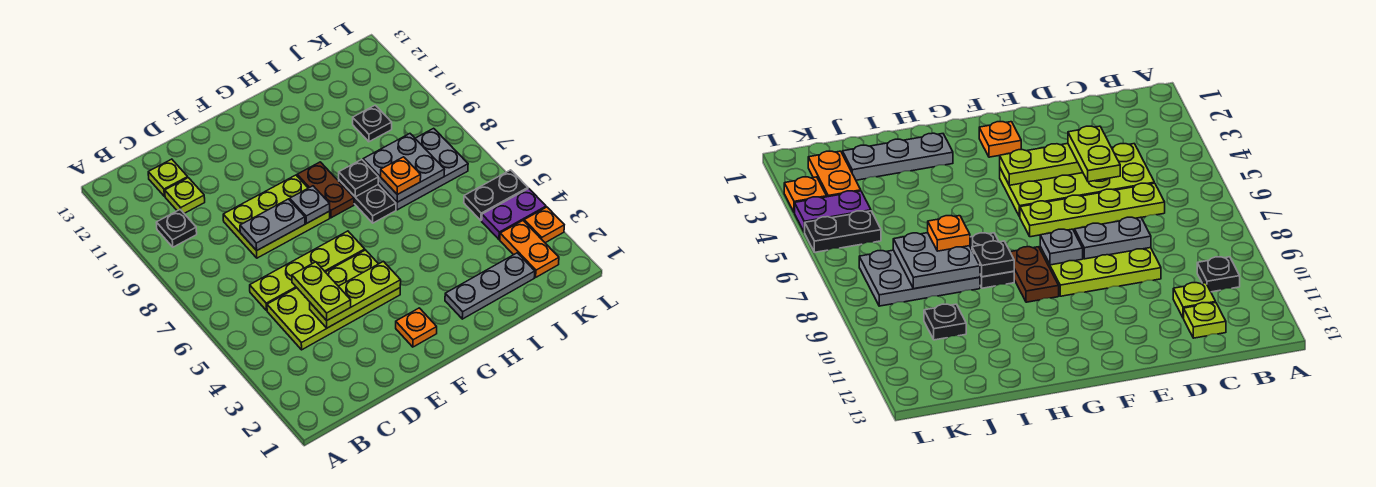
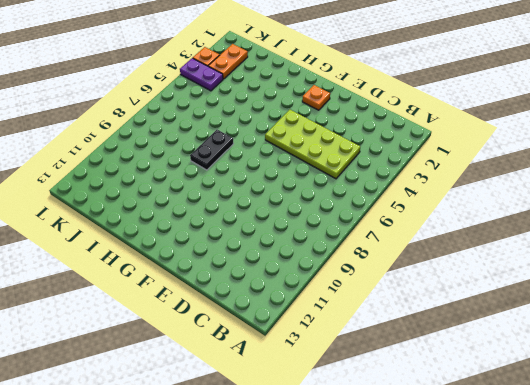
none -> black 1x1 plate [156,210,197,247]
none -> lime 1x4 plate [250,231,365,310]
none -> lime 1x1 plate [165,178,205,213]

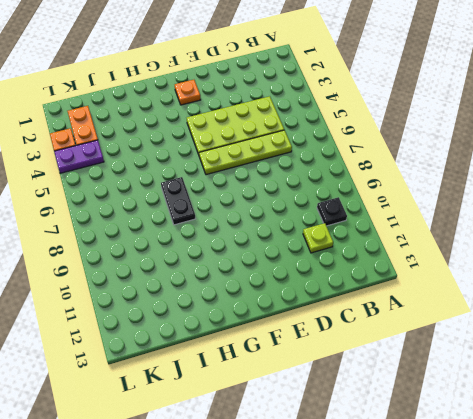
none -> lime 1x1 plate [148,159,188,196]
none -> lime 2x3 plate [223,175,330,258]
none -> brown 1x2 plate [297,162,354,218]

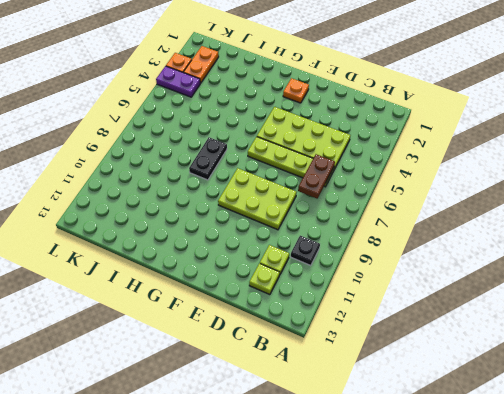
brown 1x2 plate [298,154,335,199] -> brown 1x2 plate moved to [297,162,354,218]
none -> grey 1x3 plate [445,253,535,319]
none -> grey 2x3 plate [378,128,468,210]
none -> black 1x1 plate [353,105,392,142]

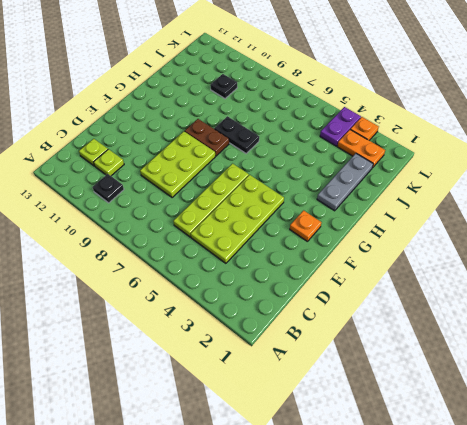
none -> grey 2x3 plate [378,128,468,210]
none -> black 1x2 plate [464,170,528,220]
none -> lime 1x3 plate [310,261,401,328]

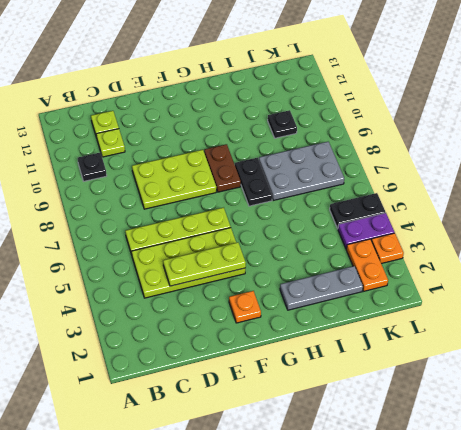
none -> grey 1x2 plate [240,199,305,251]
none -> grey 1x1 plate [290,186,330,224]
none -> black 1x1 plate [339,160,379,197]

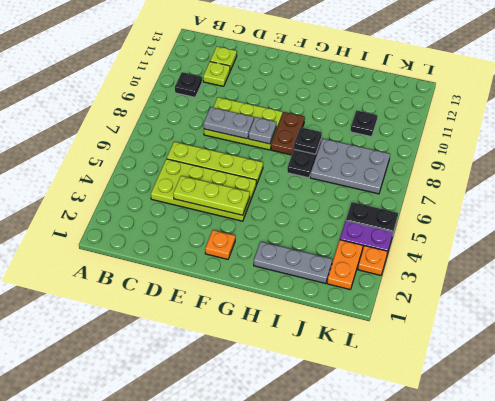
none -> grey 2x2 plate [363,134,445,202]
none -> lime 1x2 plate [292,262,351,320]
none -> orange 1x1 plate [381,157,421,194]

